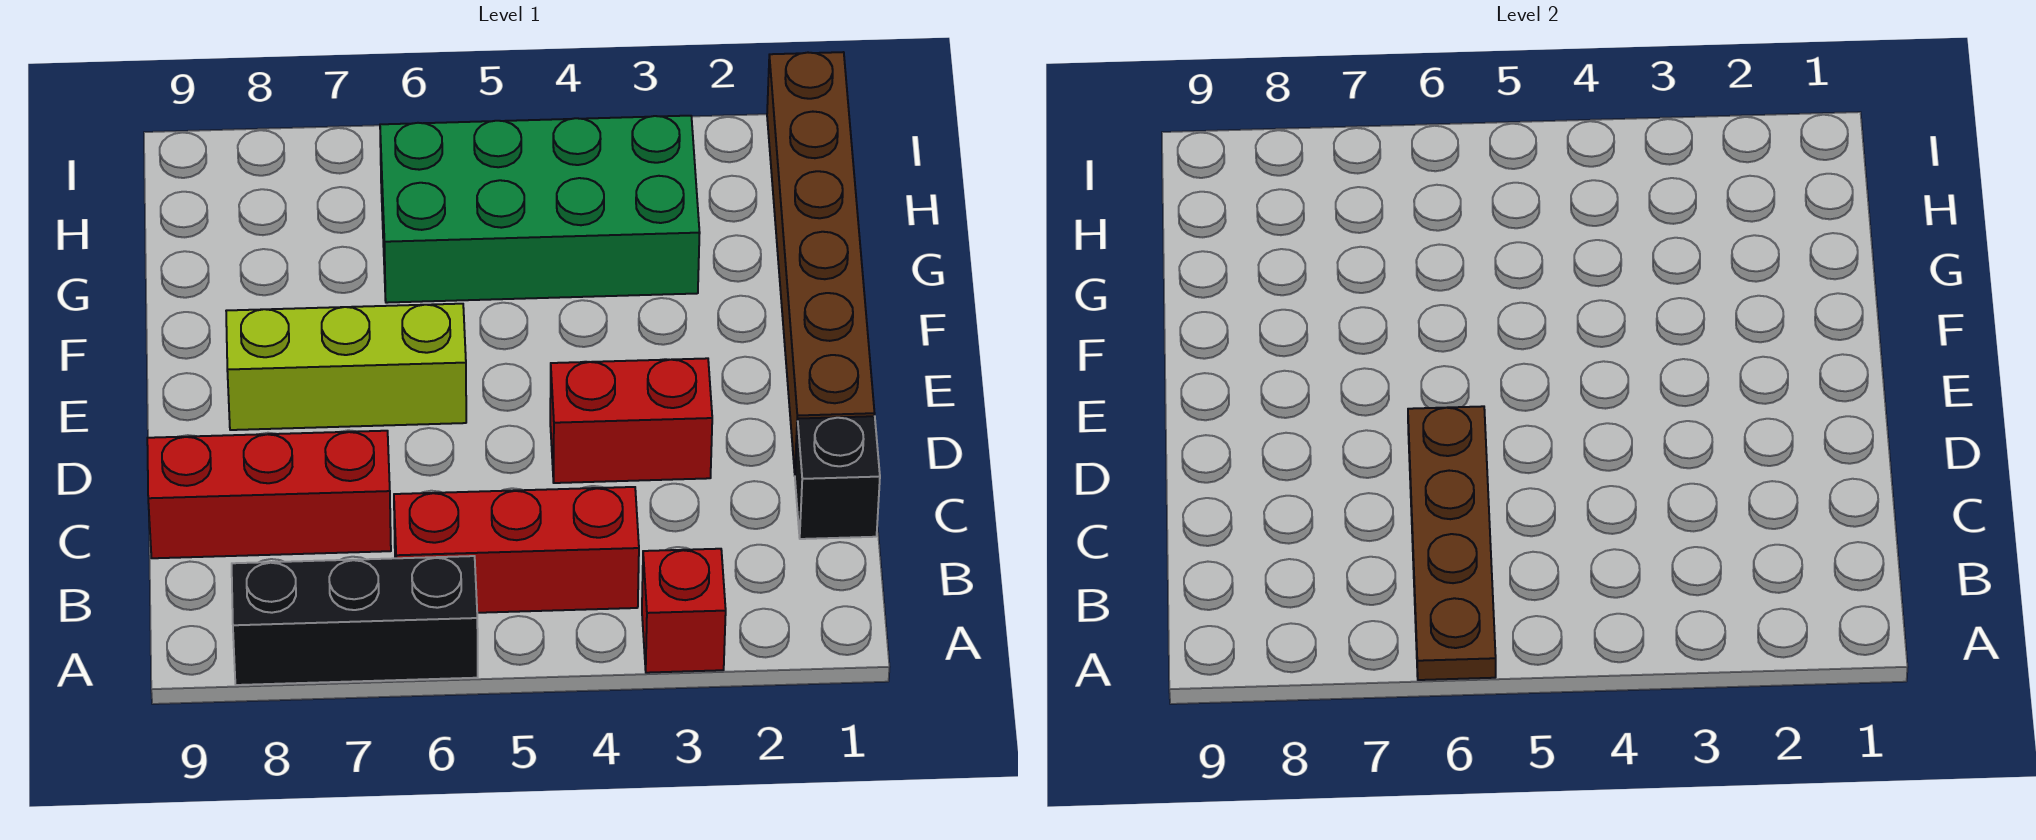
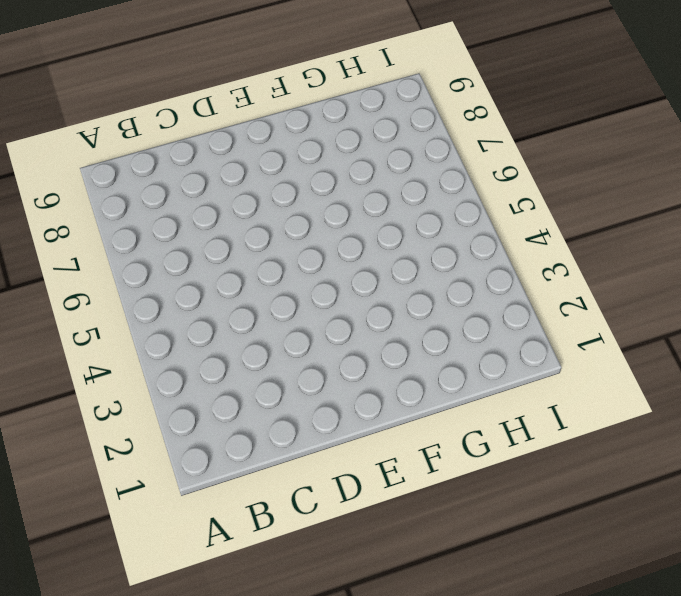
none -> red 1x1 brick [642,549,726,673]
none -> black 1x3 brick [232,556,478,685]

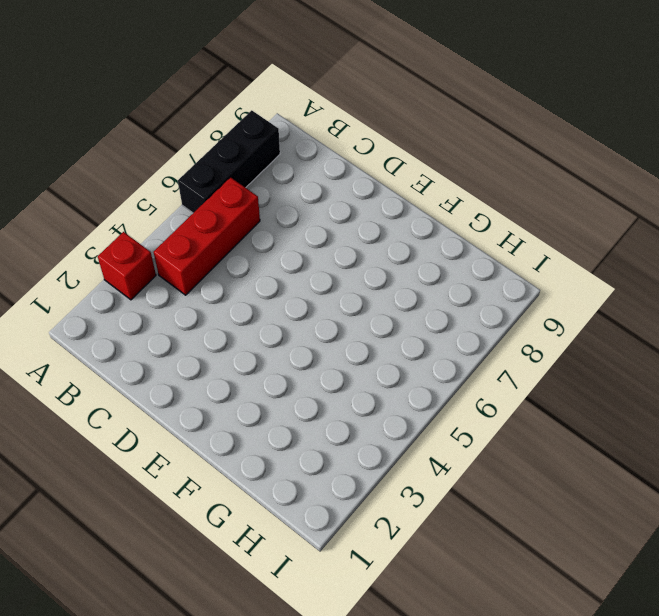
none -> black 1x1 brick [795,416,880,539]
none -> red 1x3 brick [147,431,391,558]

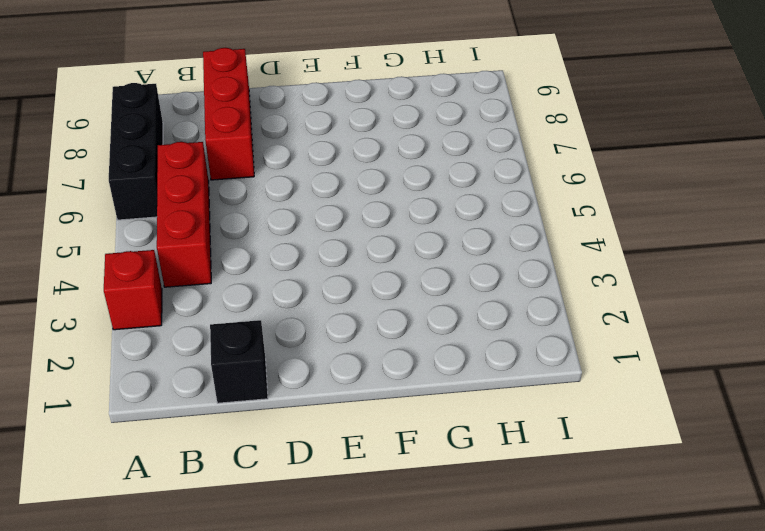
none -> brown 1x6 brick [767,52,875,472]
none -> red 1x2 brick [550,358,712,483]

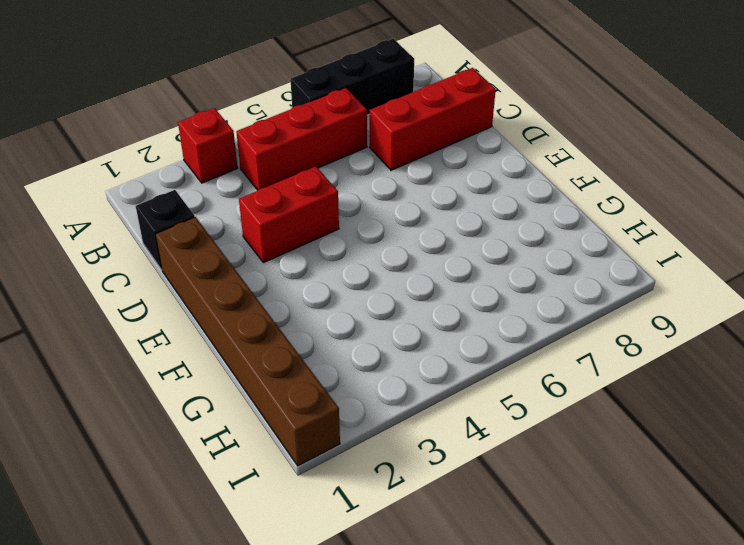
none -> lime 1x3 brick [226,304,466,430]
none -> green 2x4 brick [380,116,700,303]

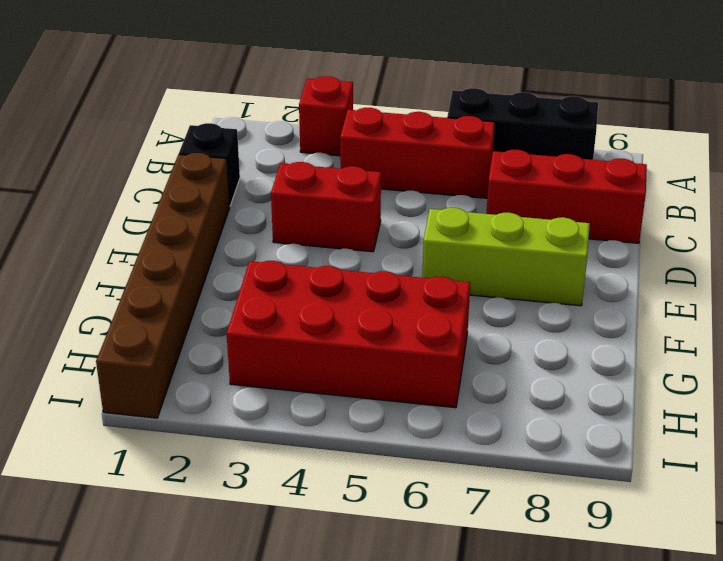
red 2x4 brick [227,261,470,408] -> green 2x4 brick [380,116,700,303]
none -> brown 1x4 plate [1408,406,1496,680]

